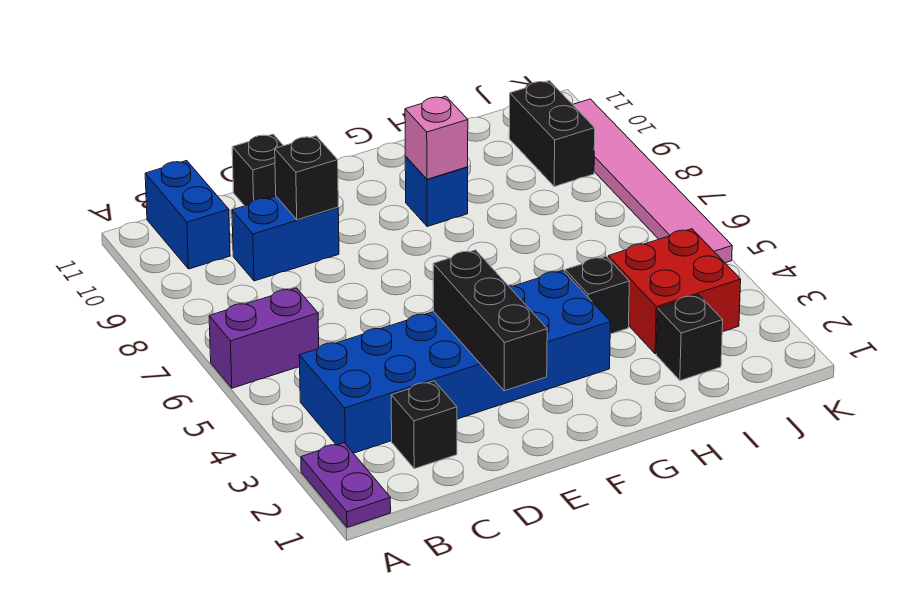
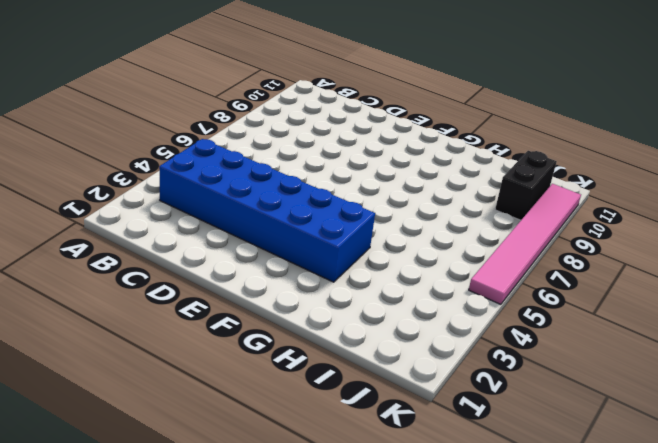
none -> purple 1x2 plate [301,443,391,527]
none -> purple 1x2 brick [209,288,319,388]
none -> blue 1x2 brick [145,161,230,269]

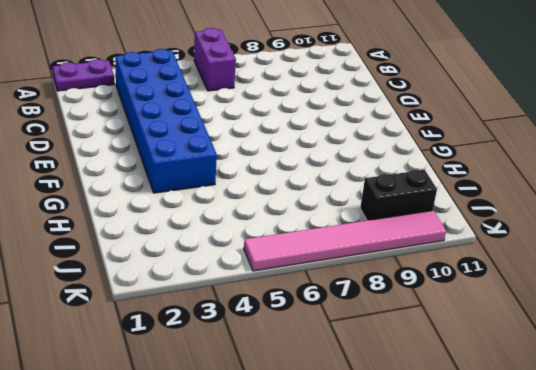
none -> blue 1x2 brick [145,161,230,269]
none -> black 1x1 brick [391,381,457,469]
none -> blue 1x2 brick [232,196,339,281]

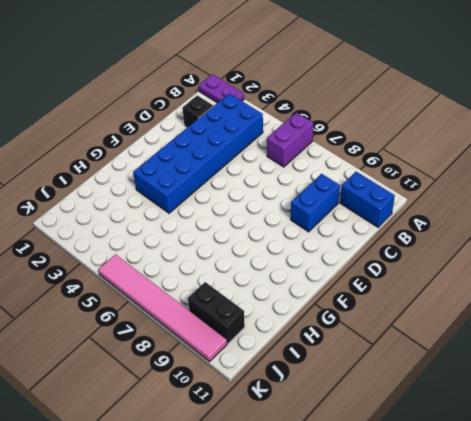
none -> black 1x1 brick [232,134,283,206]
none -> blue 1x1 brick [405,157,468,226]
none -> black 1x1 brick [565,256,629,334]

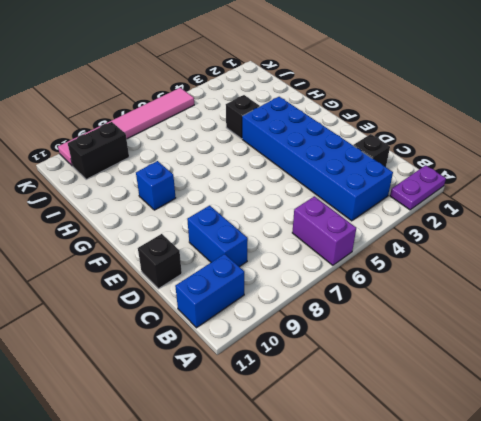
none -> black 1x1 brick [656,295,723,381]
none -> red 2x2 brick [608,229,741,354]
none -> black 1x1 brick [275,136,338,220]

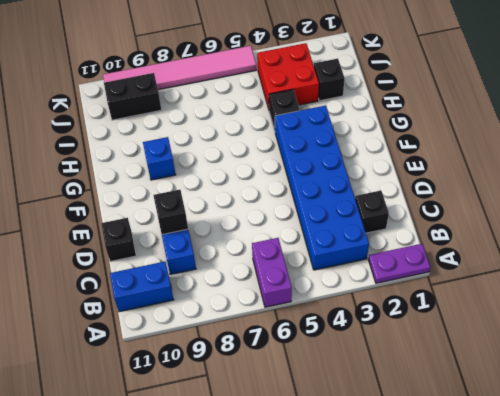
none -> black 1x3 brick [433,250,547,391]
none -> pink 1x1 brick [405,96,468,179]

